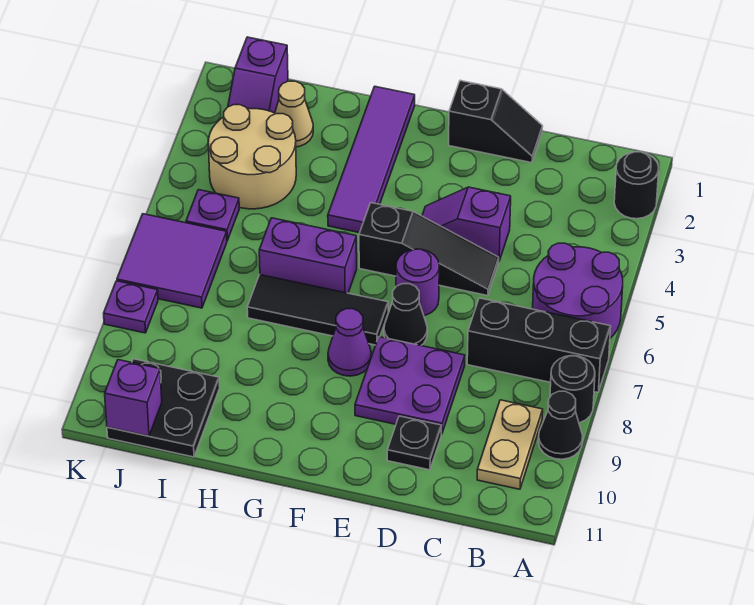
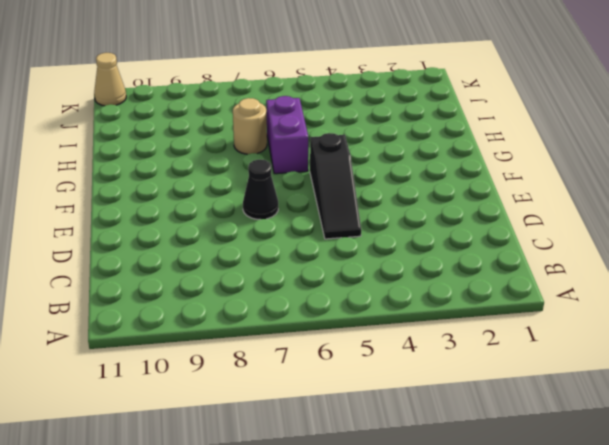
tan 1x1 round brick [233,98,267,154] -> black 1x3 tile [247,275,388,345]
tan 1x1 cone [94,53,126,106] -> tan 1x1 cone moved to [275,81,313,147]
none -> black 1x1 round brick [614,152,659,219]
none -> purple 2x2 round brick [533,243,623,338]
none -> black 1x3 brick [467,298,611,392]

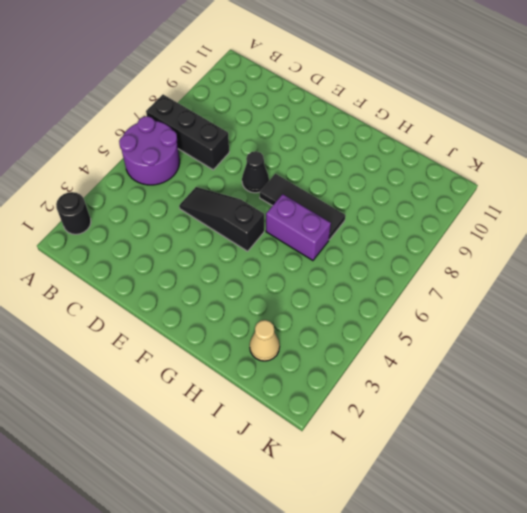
none -> black 1x1 round brick [550,356,595,423]
none -> black 1x1 cone [538,391,583,459]
none -> tan 1x2 plate [477,400,543,489]

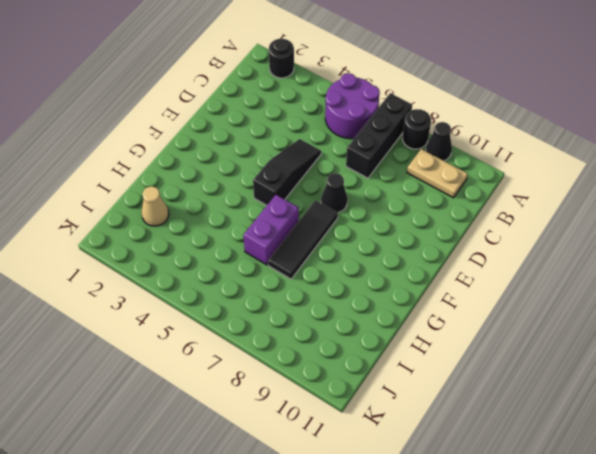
none -> black 1x2 slope [449,81,543,163]
none -> purple 1x2 slope [422,187,511,261]
none -> purple 2x2 plate [355,337,465,434]

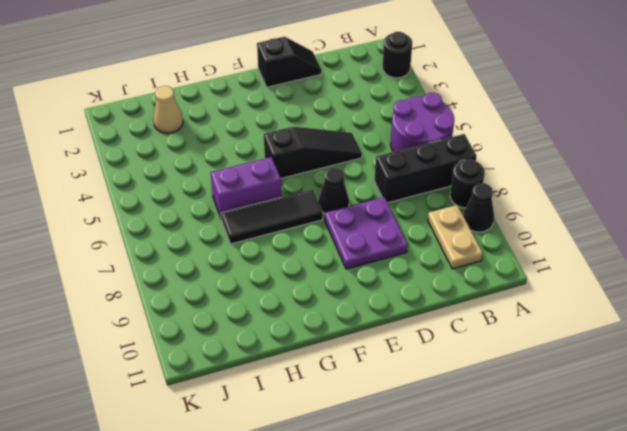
none -> purple 1x2 slope [422,187,511,261]
none -> black 1x1 plate [387,416,441,470]
none -> purple 1x1 round brick [396,249,439,316]

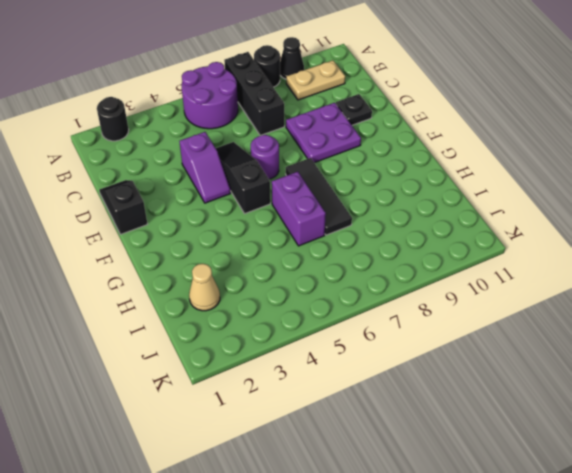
none -> black 1x1 cone [384,284,427,346]
none -> purple 1x1 cone [328,309,371,376]
none -> purple 1x4 tile [328,86,415,233]

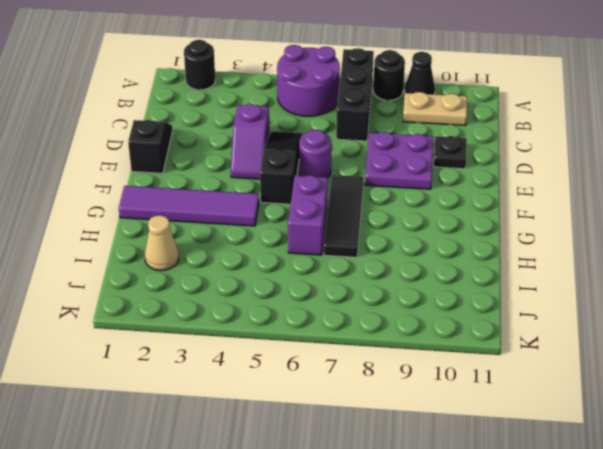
none -> black 1x1 cone [384,284,427,346]
none -> purple 1x1 cone [328,309,371,376]
none -> tan 2x2 round brick [208,105,296,209]

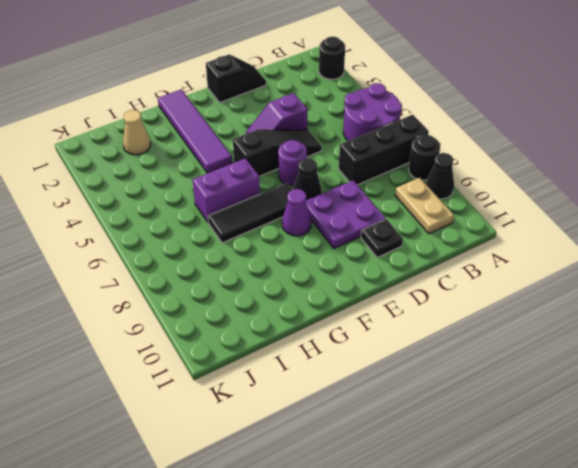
none -> tan 2x2 round brick [208,105,296,209]
none -> black 2x2 plate [107,359,220,457]
none -> purple 1x2 slope [228,37,288,113]

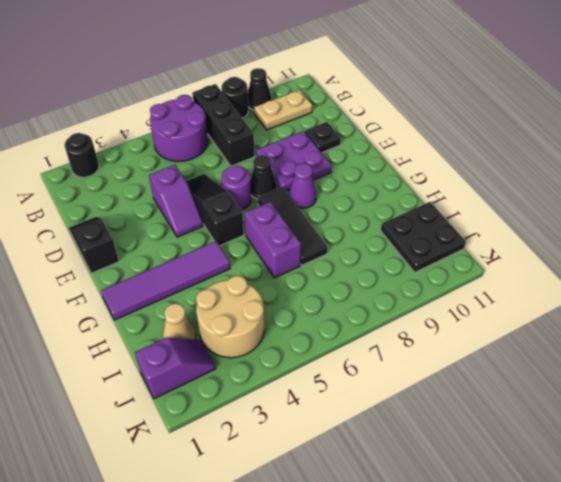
none -> purple 1x1 plate [186,190,239,240]
none -> purple 2x2 tile [117,214,227,308]
none -> purple 1x1 plate [104,281,158,333]

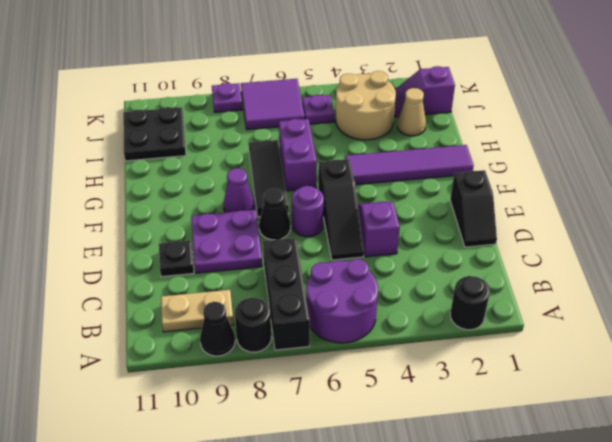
none -> purple 1x1 brick [105,360,162,436]

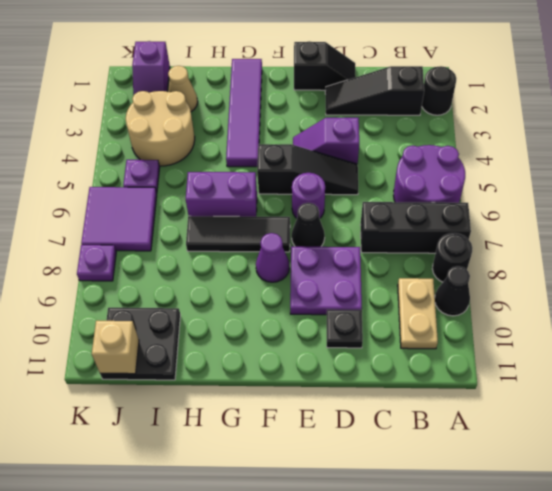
black 1x3 slope [325,66,424,115] -> none
tan 1x1 brick [92,321,139,374] -> purple 1x1 brick [105,360,162,436]

